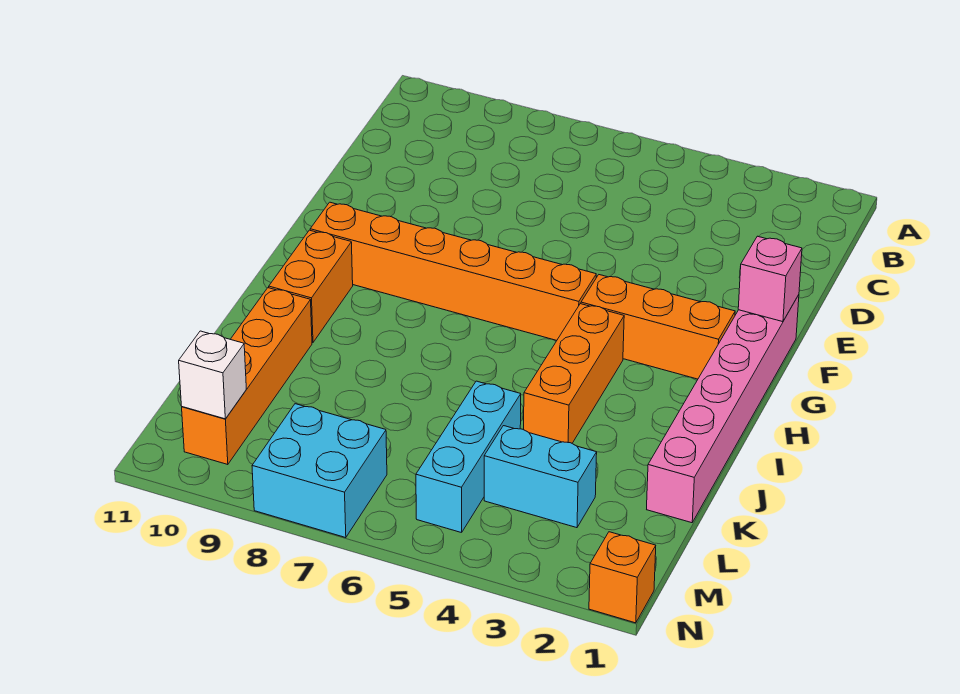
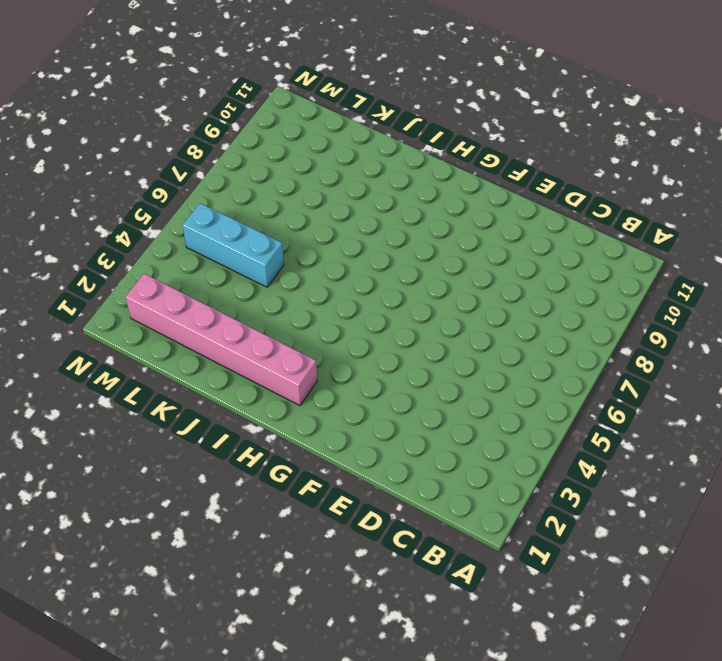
pink 1x6 brick [126,274,317,406] -> pink 1x6 brick moved to [647,295,799,523]
none -> orange 1x3 brick [581,275,735,379]
none -> orange 1x6 brick [310,202,596,340]
none -> orange 1x3 brick [524,304,624,443]

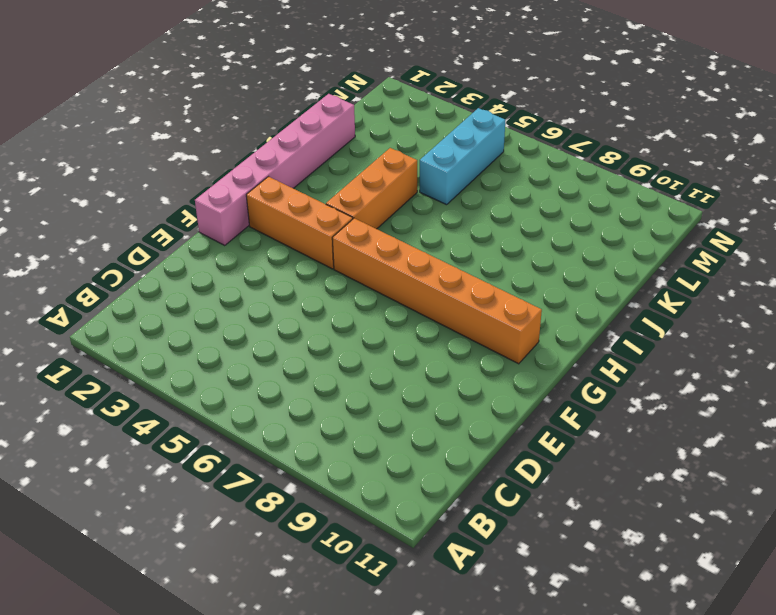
none -> orange 1x2 brick [269,230,353,343]
none -> orange 1x4 brick [182,288,312,465]
none -> cyan 1x2 brick [484,426,597,528]

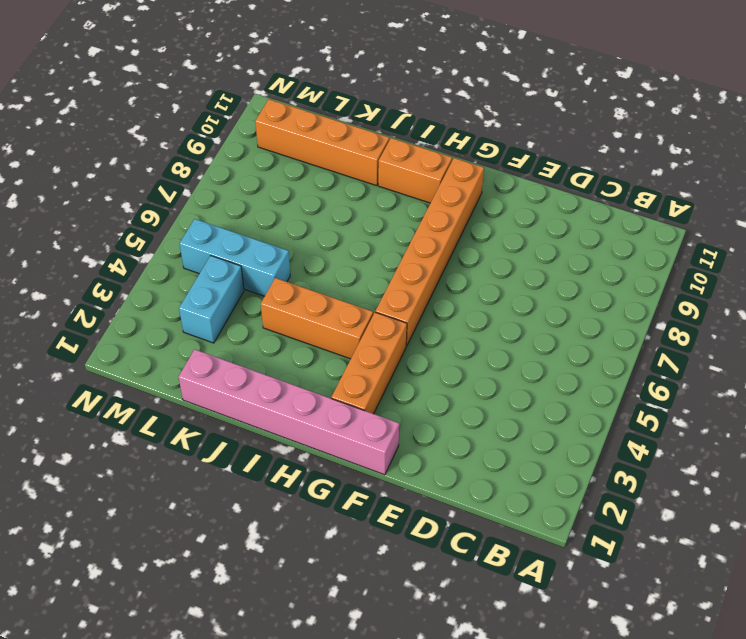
none -> cyan 2x2 brick [252,404,387,538]
none -> orange 1x1 brick [589,532,656,623]
none -> pink 1x1 brick [738,236,802,322]

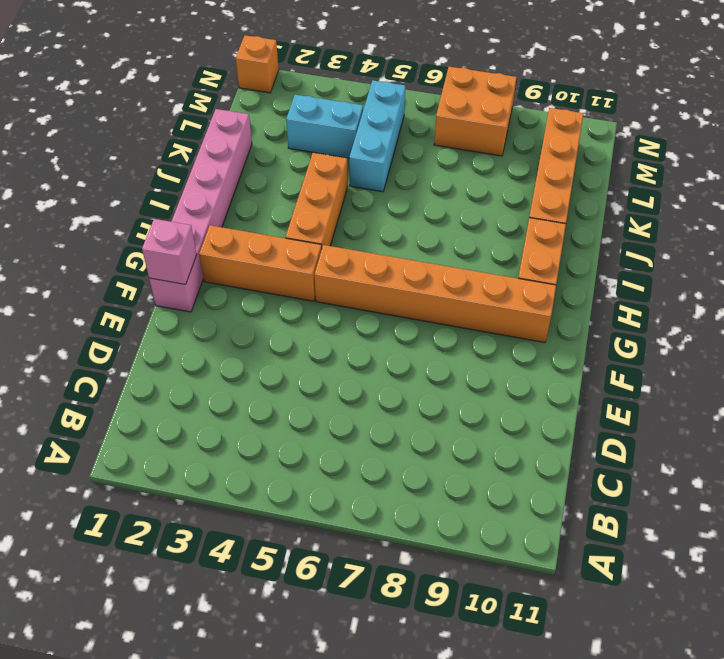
orange 2x2 brick [434,67,517,156] -> cyan 2x2 brick [252,404,387,538]
none -> white 1x1 brick [179,331,246,419]

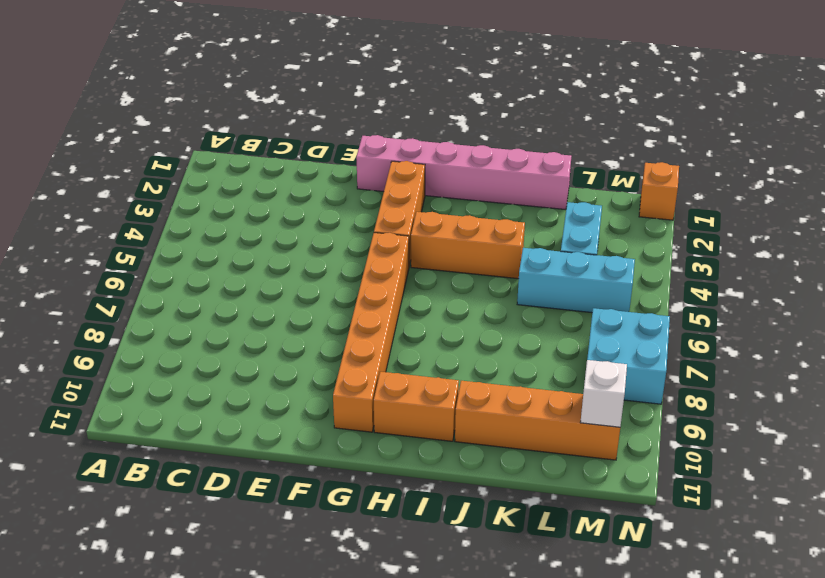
none -> pink 1x1 brick [738,236,802,322]

